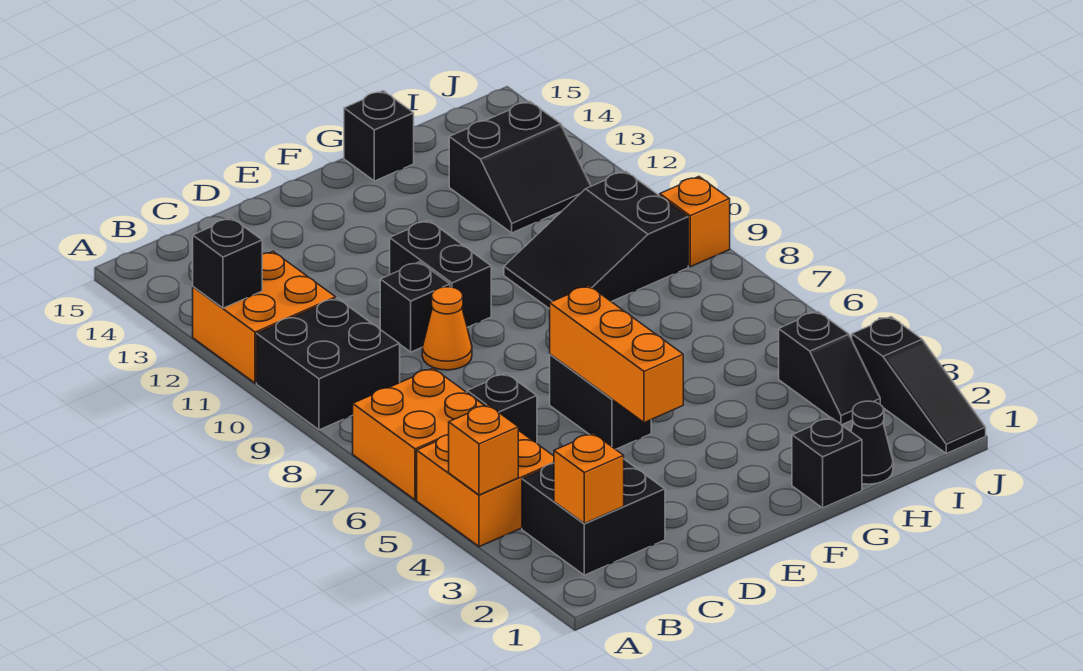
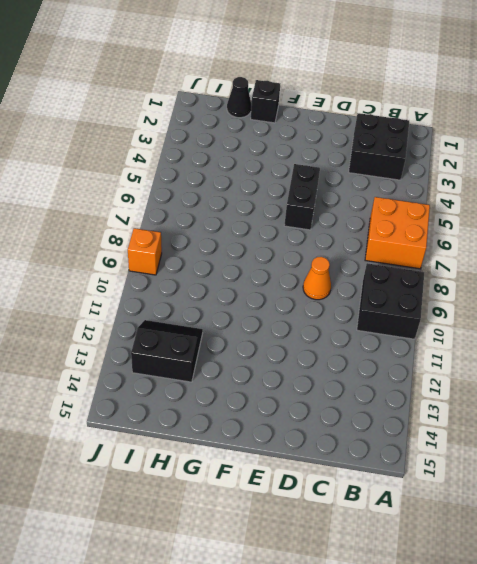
none -> orange 2x2 brick [417,430,554,547]
none -> orange 2x2 brick [193,252,336,383]
none -> black 1x1 brick [467,373,537,443]

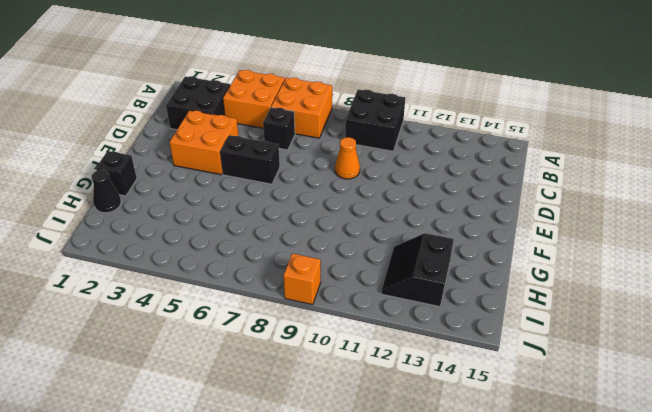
orange 2x2 brick [169,110,238,175] -> orange 2x2 brick moved to [193,252,336,383]
none -> black 1x1 brick [380,262,450,352]
none -> black 1x2 brick [390,220,491,327]
none -> black 2x3 slope [504,171,688,309]

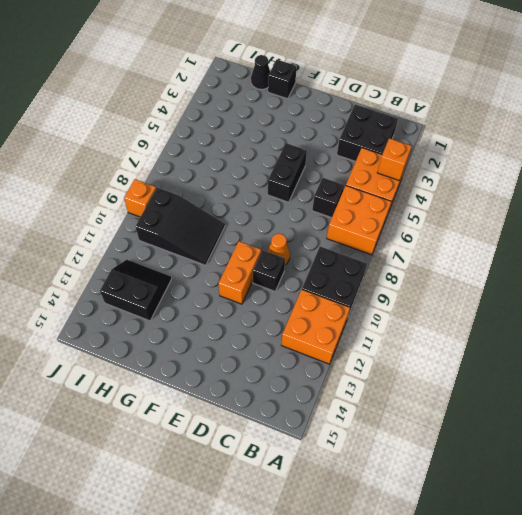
orange 1x2 brick [219,241,261,304] -> black 1x2 brick [390,220,491,327]
none -> black 1x1 brick [344,91,414,181]
none -> black 1x2 slope [779,311,880,425]
none -> black 1x3 slope [852,317,986,454]

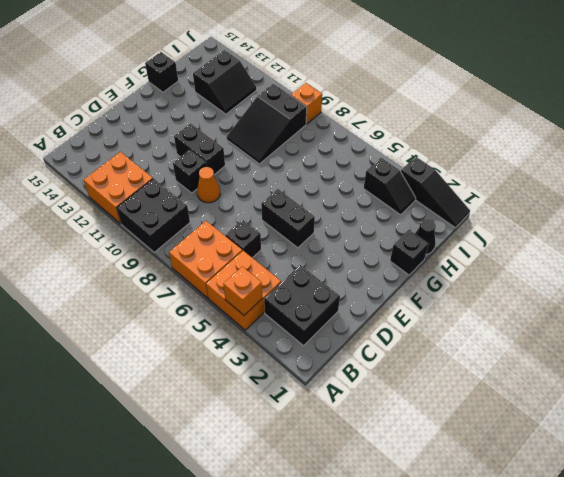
none -> black 1x1 brick [193,218,262,308]
none -> orange 1x1 brick [554,433,624,524]
none -> orange 1x3 brick [550,286,683,422]

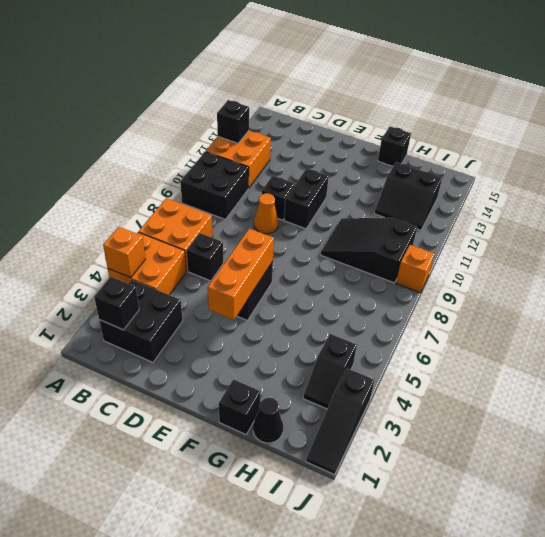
black 1x1 brick [94,277,139,330] -> orange 1x1 brick [554,433,624,524]

